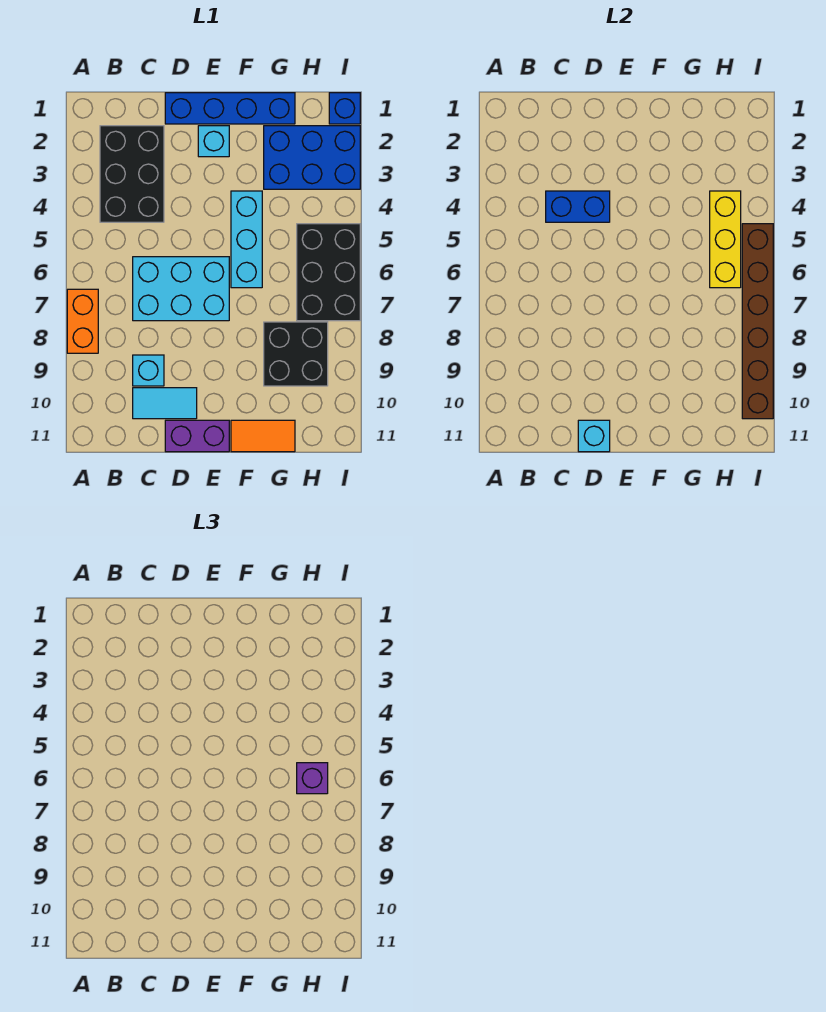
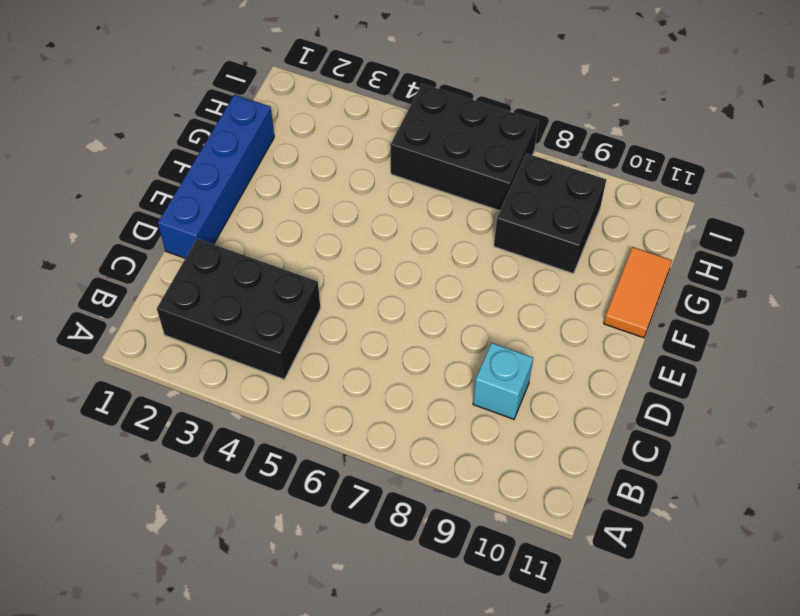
none -> orange 1x2 brick [67,289,98,353]
none -> cyan 2x3 brick [133,257,229,321]
none -> cyan 1x2 tile [133,388,197,419]

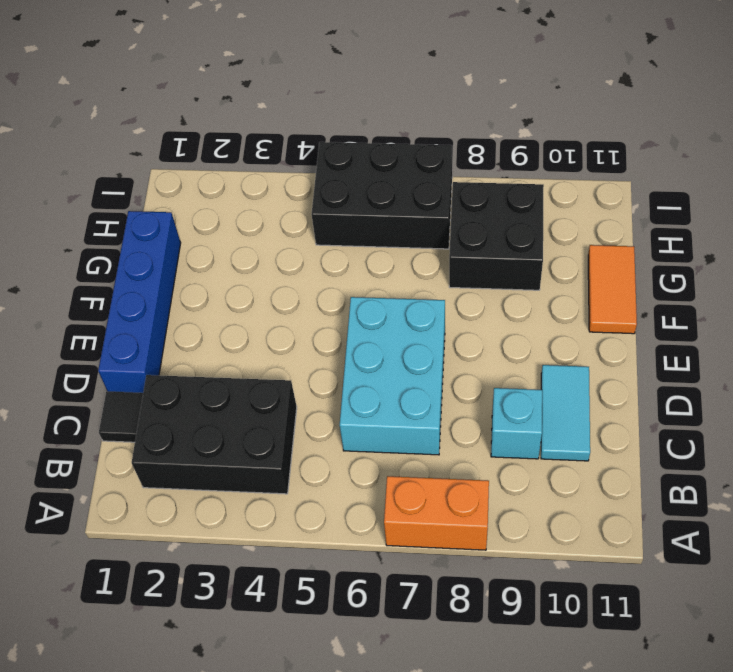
black 1x1 tile [99,392,143,442] -> none
none -> purple 1x2 brick [165,420,229,452]
none -> cyan 1x1 brick [198,126,229,157]
none -> cyan 1x3 brick [231,191,262,288]

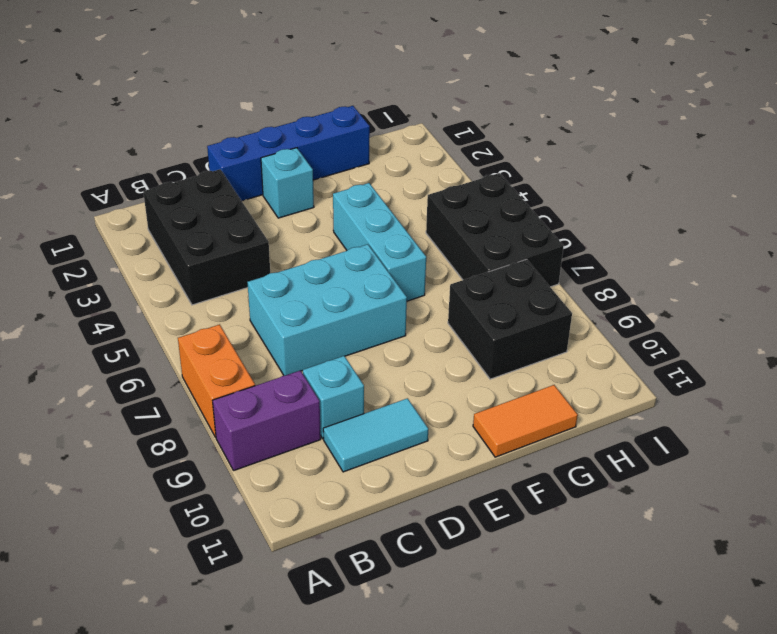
purple 1x2 brick [213,371,321,471] -> purple 1x2 brick moved to [165,420,229,452]
none -> blue 2x3 brick [264,126,360,189]
none -> blue 1x1 brick [329,93,360,124]
none -> blue 1x2 brick [546,191,610,222]

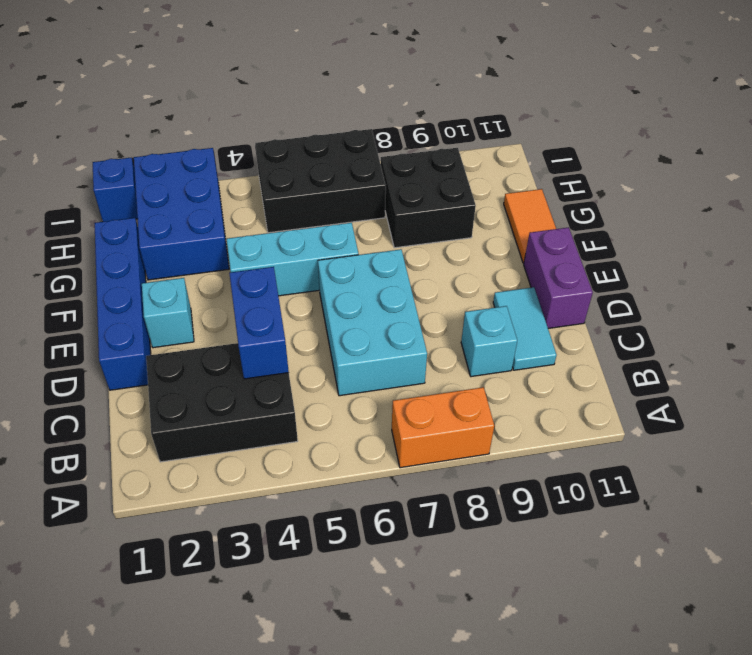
none -> cyan 1x1 brick [578,420,610,452]
none -> yellow 1x3 brick [710,191,741,288]
none -> brown 1x6 brick [742,224,773,419]

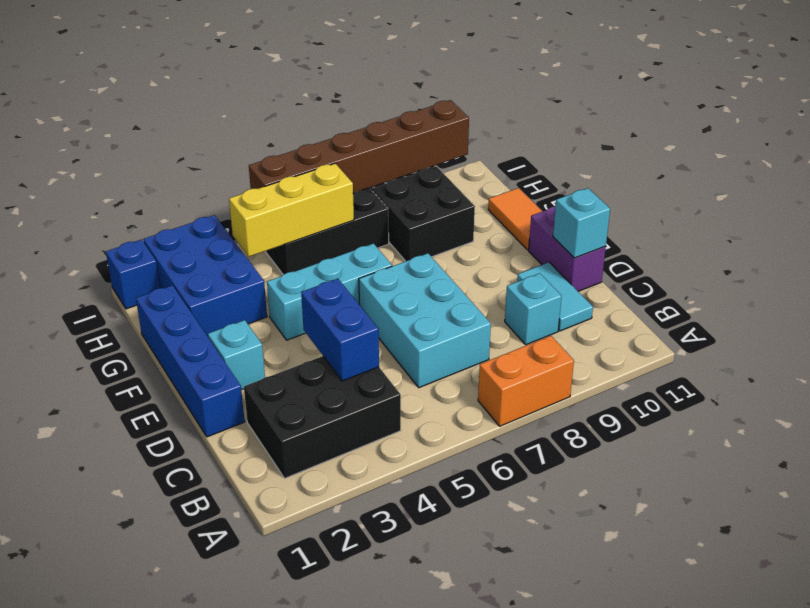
none -> purple 1x1 brick [297,763,328,794]

